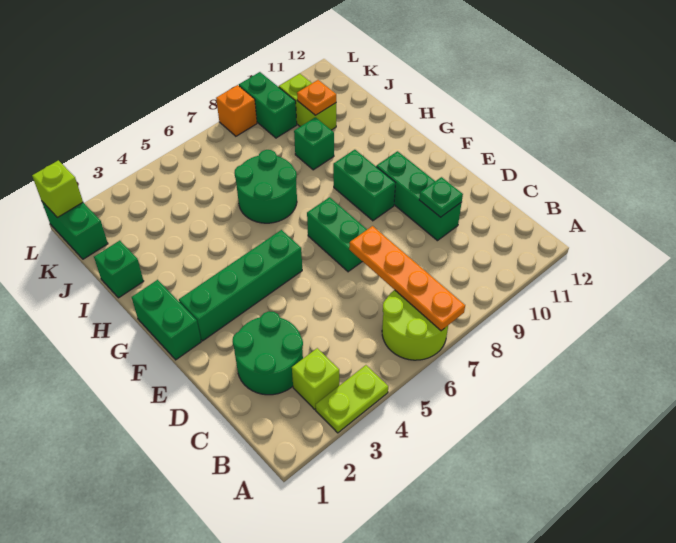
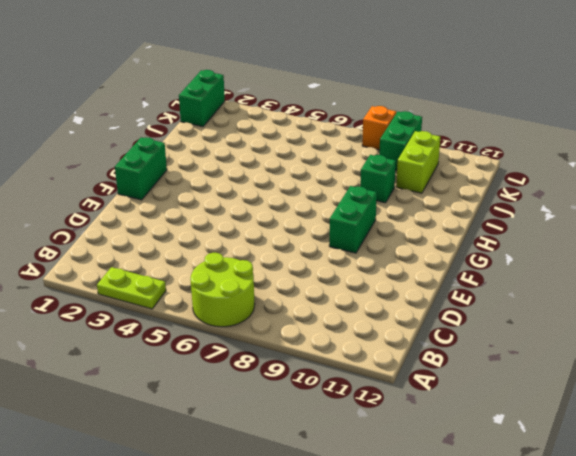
none -> lime 1x1 brick [292,348,339,409]
none -> green 2x2 round brick [233,311,303,395]
none -> green 1x3 brick [376,151,462,241]

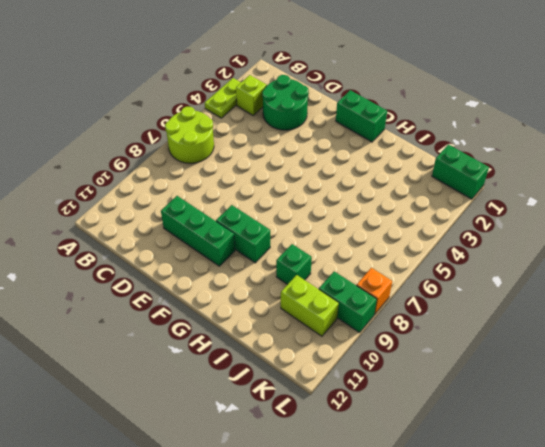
none -> green 1x2 brick [307,197,367,272]
none -> green 1x4 brick [179,230,302,341]
none -> green 2x2 round brick [235,150,297,223]

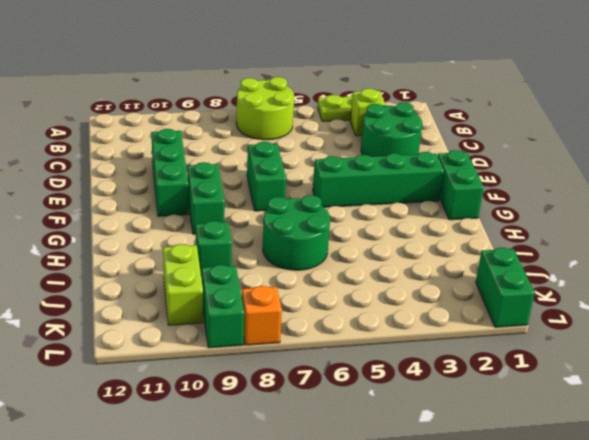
none -> green 1x1 brick [94,241,144,298]
none -> orange 1x4 plate [349,226,465,331]
none -> green 1x1 plate [419,177,463,217]

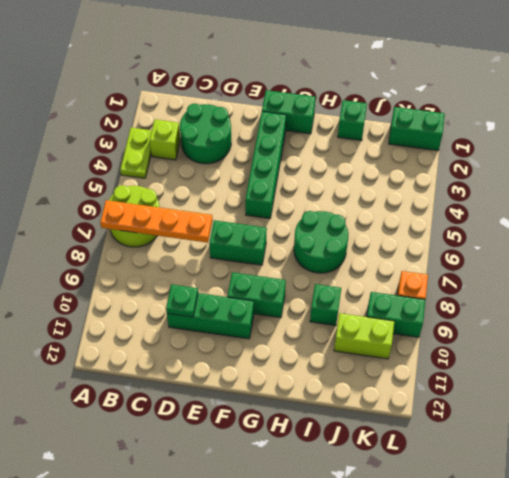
none -> orange 1x1 plate [297,80,336,115]
none -> lime 1x1 brick [32,160,83,217]

